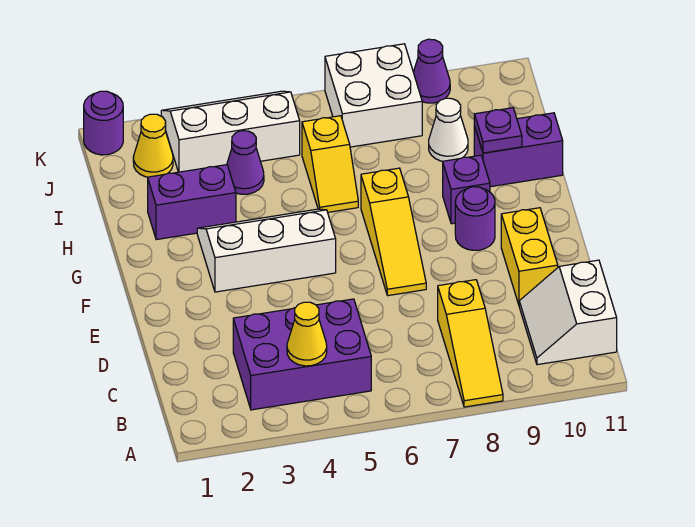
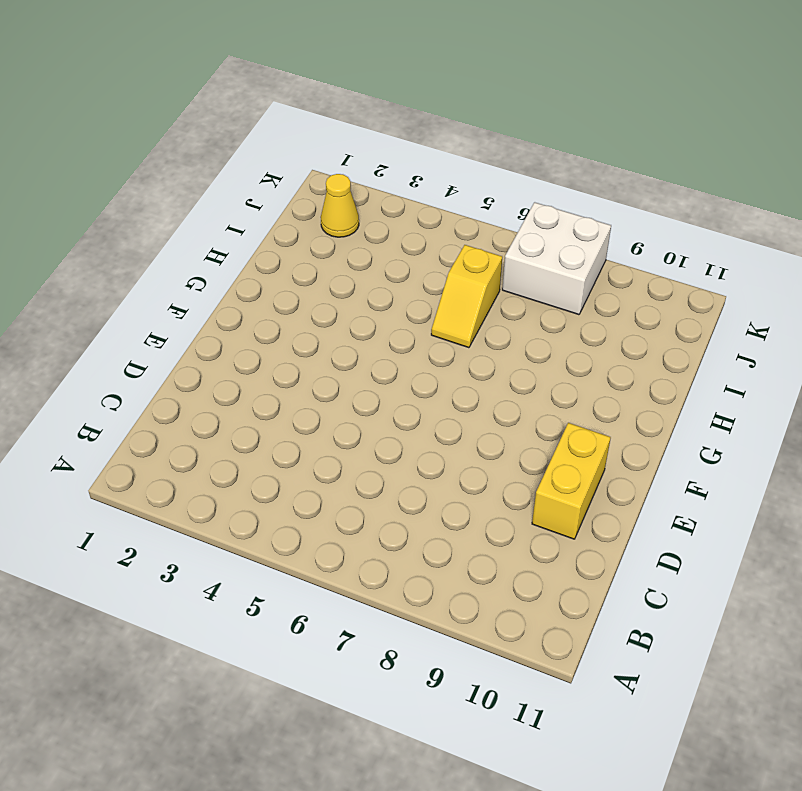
none -> yellow 1x3 slope [438,280,503,407]
none -> purple 2x3 brick [233,299,371,410]
none -> white 2x2 slope [519,260,617,365]

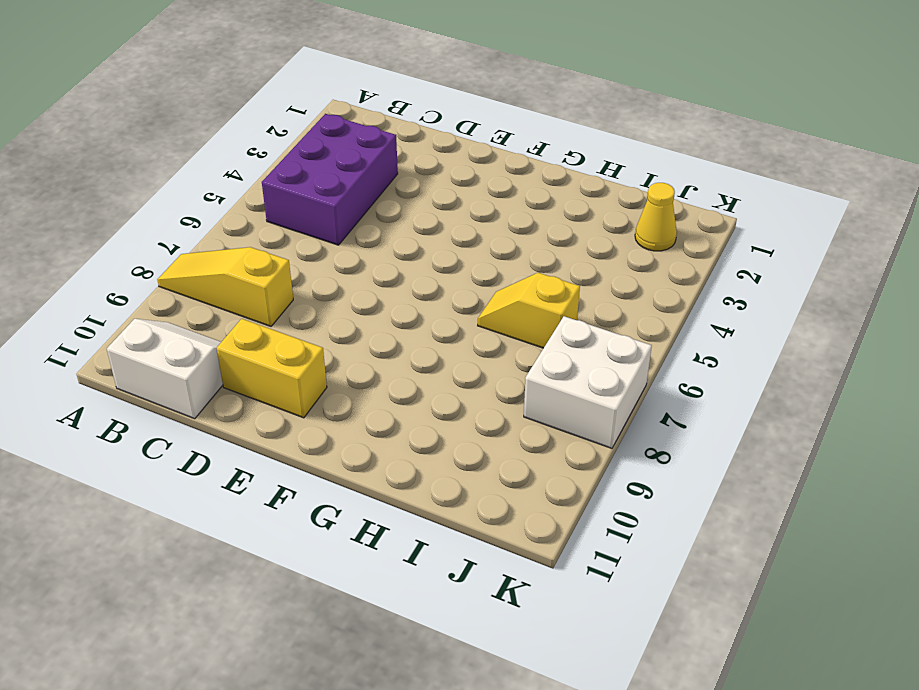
none -> yellow 1x3 slope [361,168,426,296]
none -> white 2x3 slope [197,209,336,292]
none -> purple 1x1 round brick [455,187,495,250]

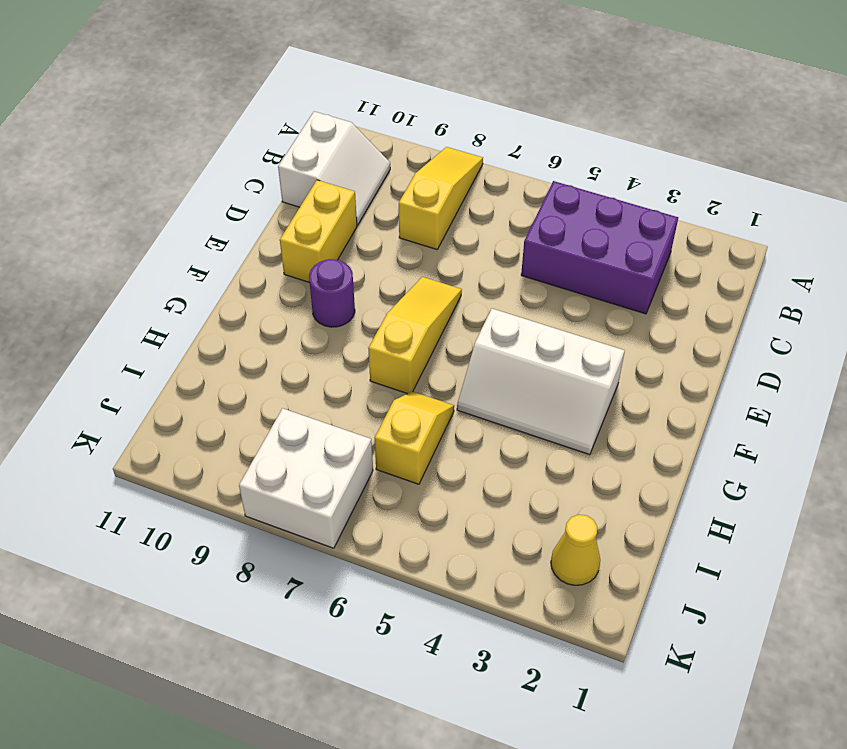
none -> purple 1x1 brick [443,155,490,224]
none -> purple 1x2 brick [148,165,236,240]
none -> purple 1x2 brick [474,113,563,187]

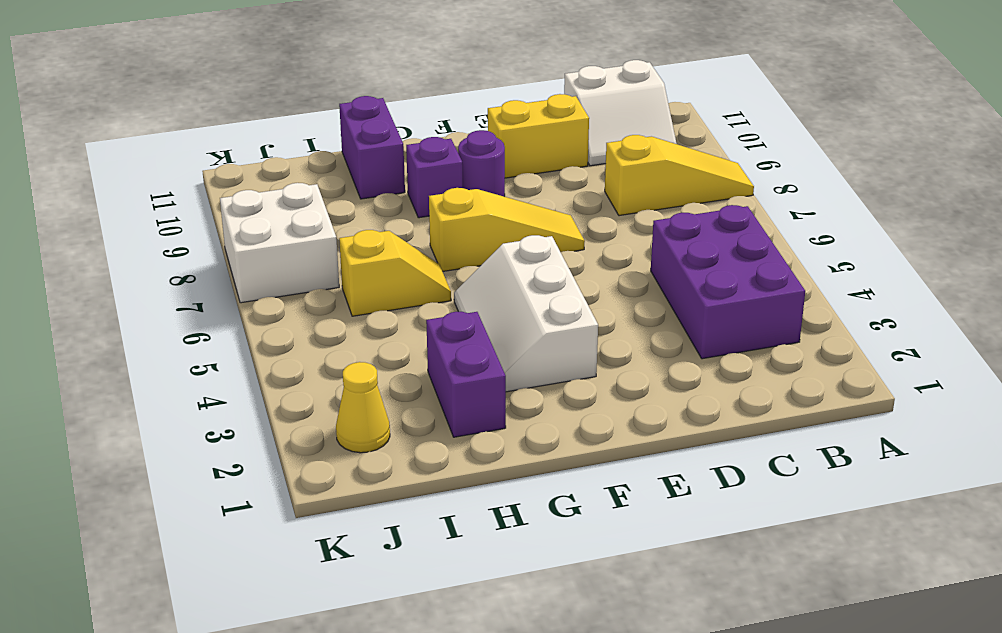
none -> purple 1x1 cone [227,131,264,194]
none -> white 1x1 cone [429,98,468,161]
none -> white 2x3 slope [161,91,300,172]

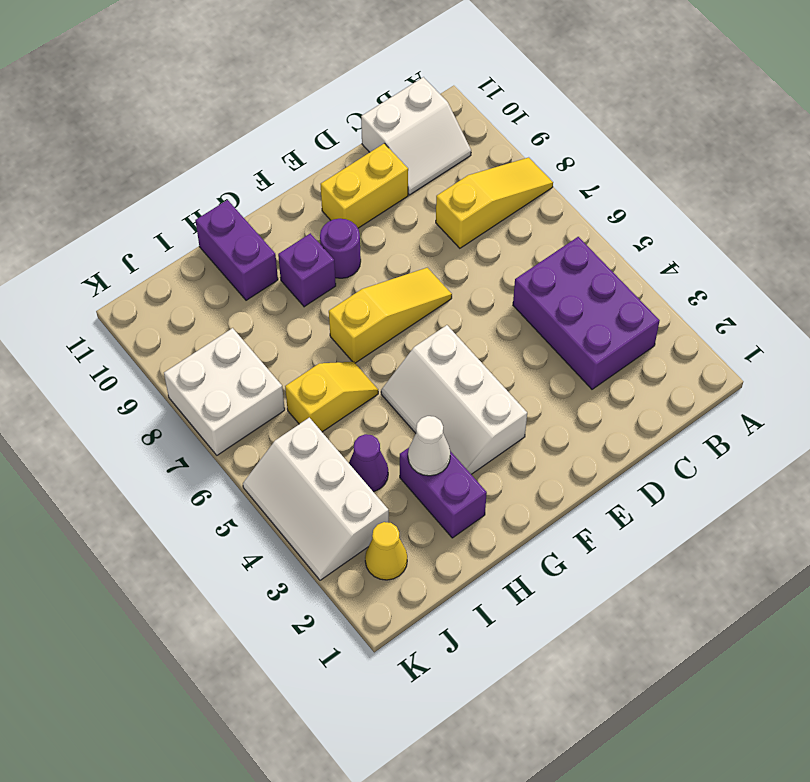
white 1x1 cone [408,416,450,476] -> white 1x1 cone moved to [429,98,468,161]
none -> purple 1x1 round brick [84,91,123,155]
none -> purple 1x1 cone [413,39,450,103]
none -> yellow 1x1 cone [287,302,327,366]

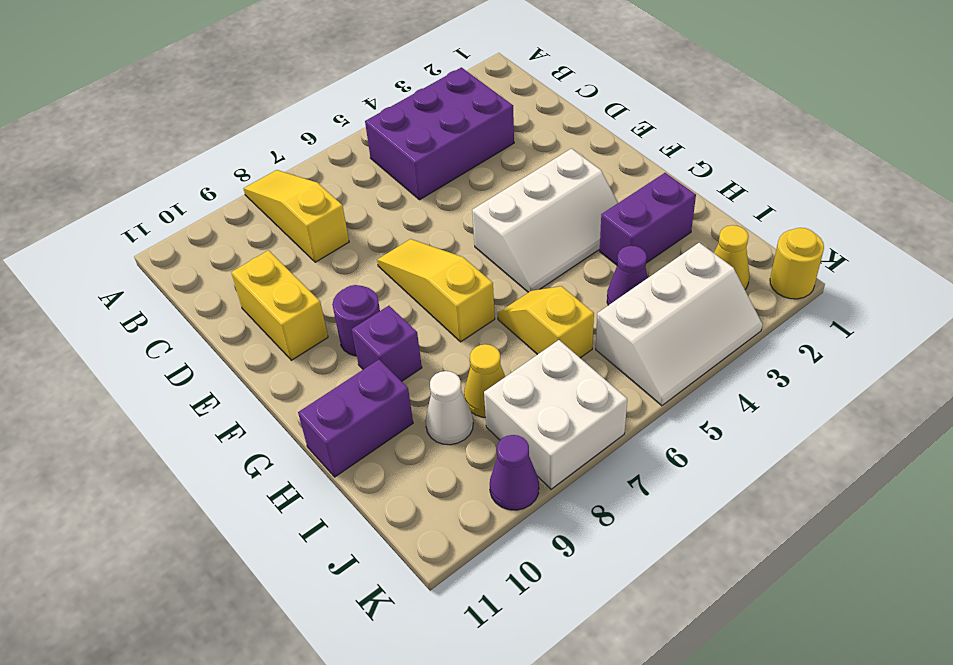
yellow 1x1 cone [464,344,505,417] -> yellow 1x1 cone moved to [287,302,327,366]
yellow 1x1 round brick [770,228,824,299] -> purple 1x1 round brick [84,91,123,155]
none -> white 2x2 slope [519,260,617,365]
none -> purple 1x1 plate [474,108,522,153]

